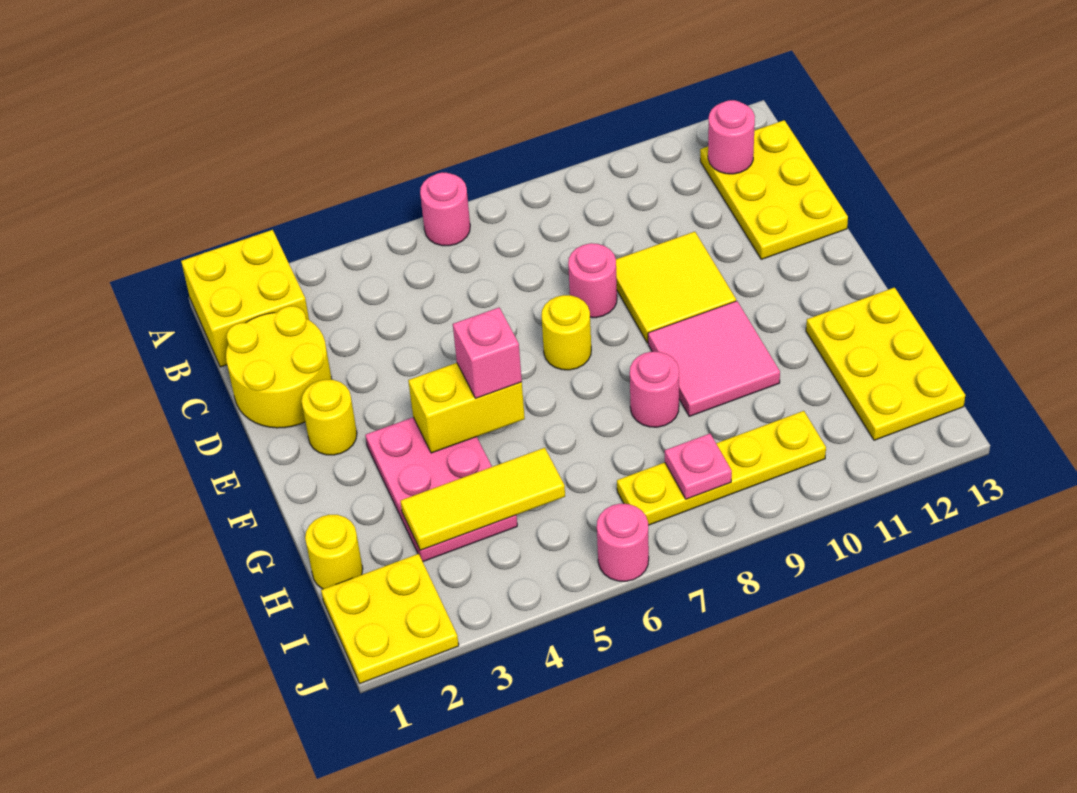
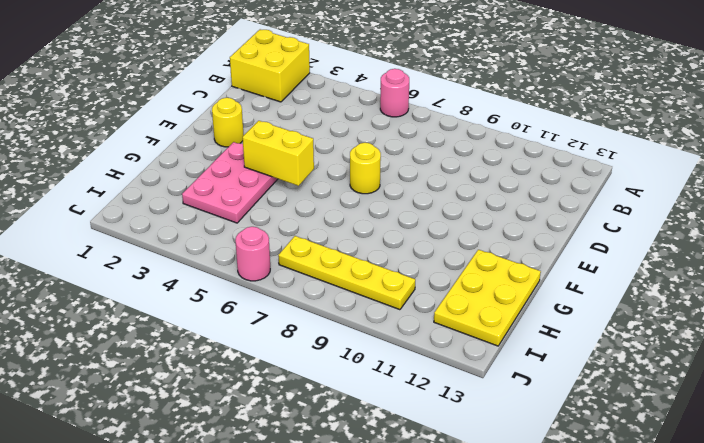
none -> yellow 2x3 plate [700,120,848,259]
none -> yellow 2x2 round brick [226,306,332,428]
none -> pink 1x1 round brick [568,243,617,318]

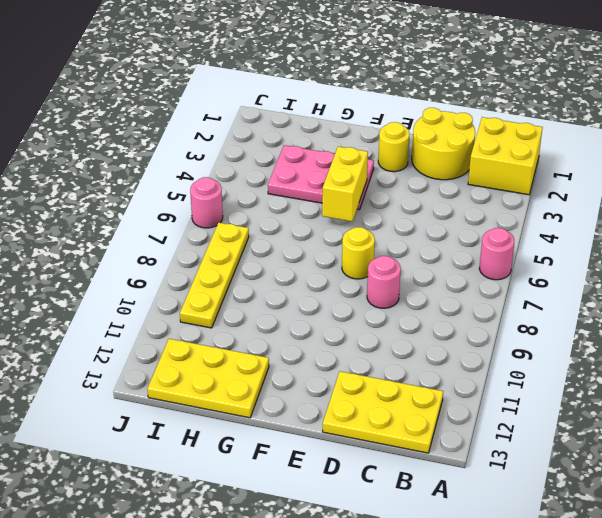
none -> yellow 2x2 tile [616,232,736,343]
none -> pink 2x2 tile [648,301,780,416]
none -> pink 1x1 round brick [630,352,679,427]

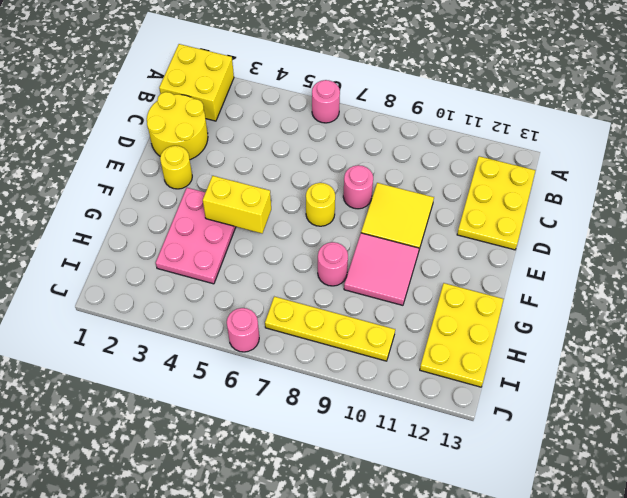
none -> yellow 1x1 round brick [305,515,363,589]
none -> yellow 2x2 plate [321,554,459,684]
none -> pink 1x1 round brick [708,100,755,174]

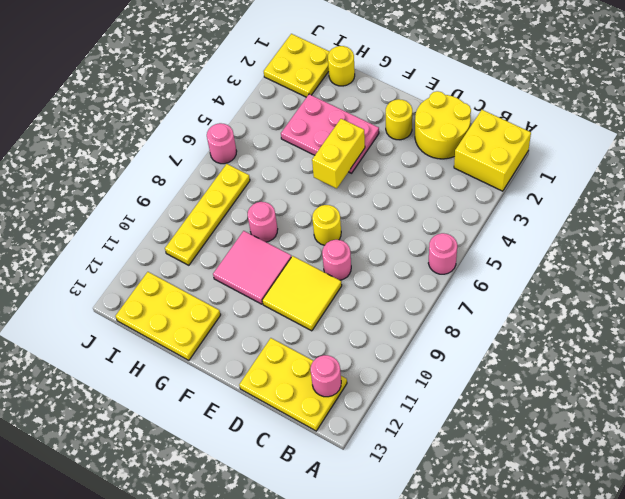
none -> yellow 1x3 tile [401,448,565,550]
none -> pink 1x1 plate [665,434,732,499]
none -> pink 1x1 brick [453,308,522,398]

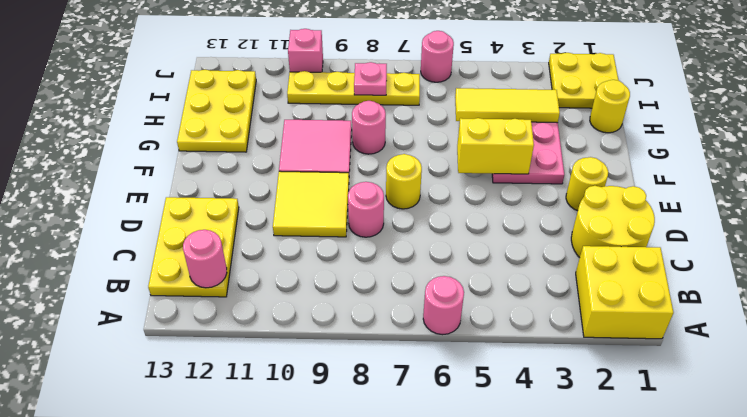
pink 1x1 brick [288,29,323,72] -> pink 1x1 brick moved to [453,308,522,398]

